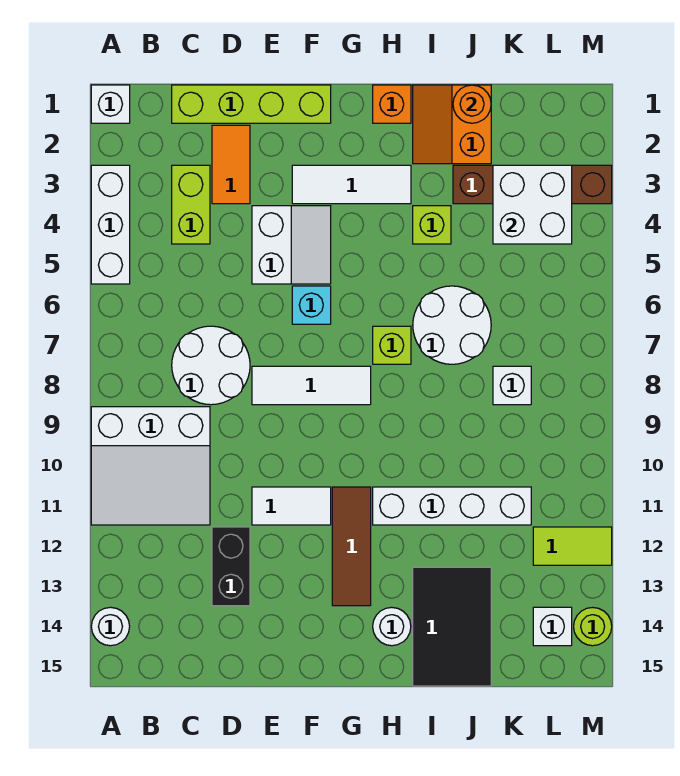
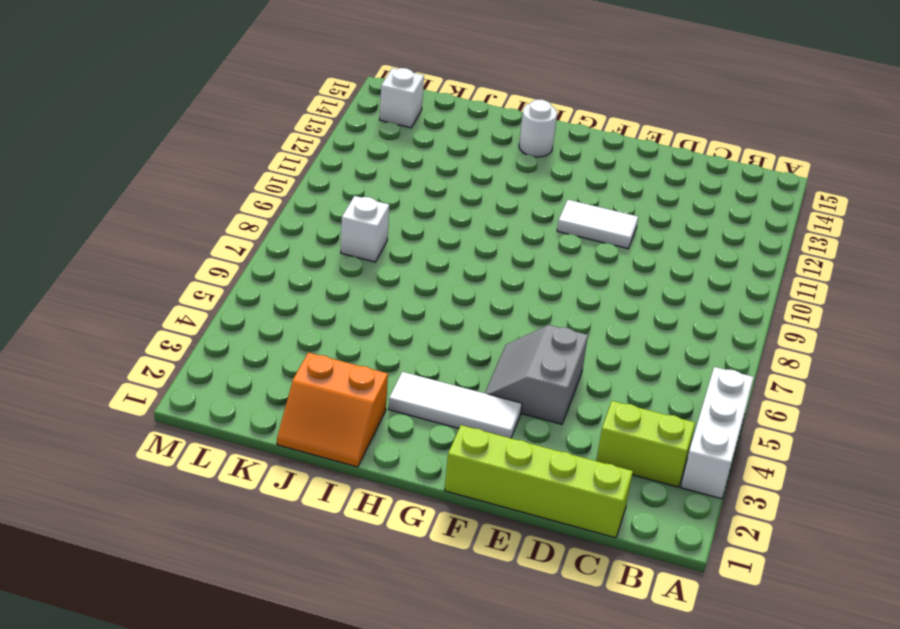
lime 1x2 brick [596,401,695,487] -> lime 1x2 brick turned to [172,165,210,244]
grey 2x2 slope [485,325,588,424] -> white 2x2 slope [252,206,331,284]
orange 2x2 slope [277,352,388,467] -> orange 2x2 slope turned to [413,85,491,164]
none -> white 1x1 brick [91,85,130,123]
none -> white 3x3 slope [91,407,210,525]
none -> white 1x1 round brick [91,607,130,646]
none -> white 2x2 round brick [172,326,250,405]

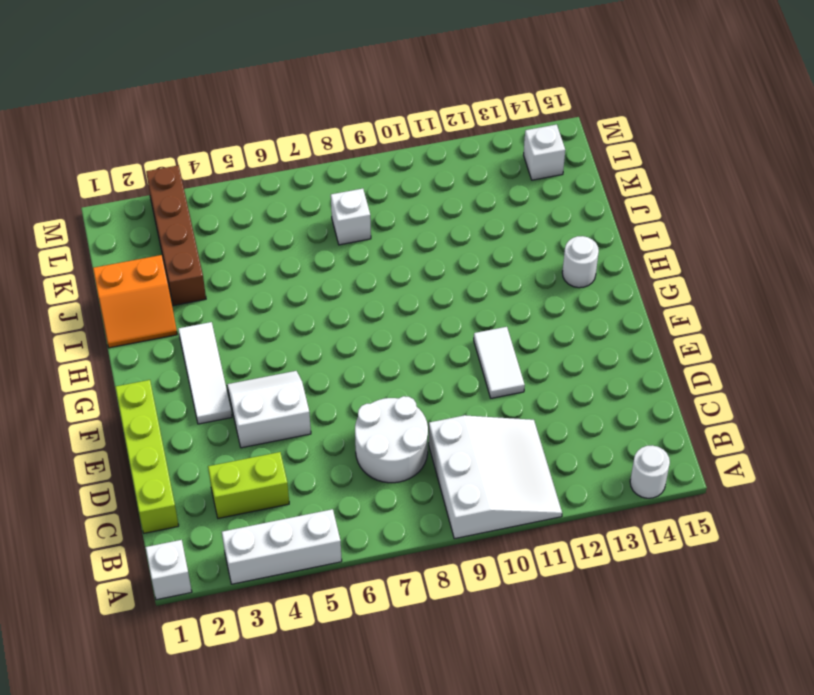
none -> orange 1x2 tile [212,125,250,204]
none -> black 1x2 brick [212,527,250,606]
none -> white 1x3 tile [252,366,371,405]
none -> cyan 1x1 brick [292,286,331,324]

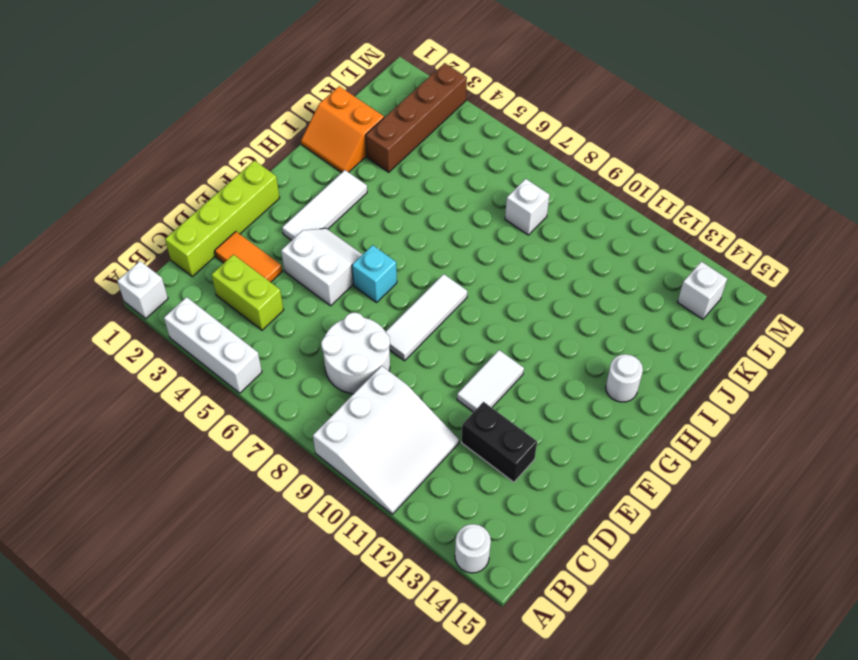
none -> brown 1x3 tile [332,487,371,606]
none -> orange 1x1 brick [373,85,411,123]
none -> lime 1x1 brick [373,326,411,364]
none -> white 1x4 brick [373,487,531,525]

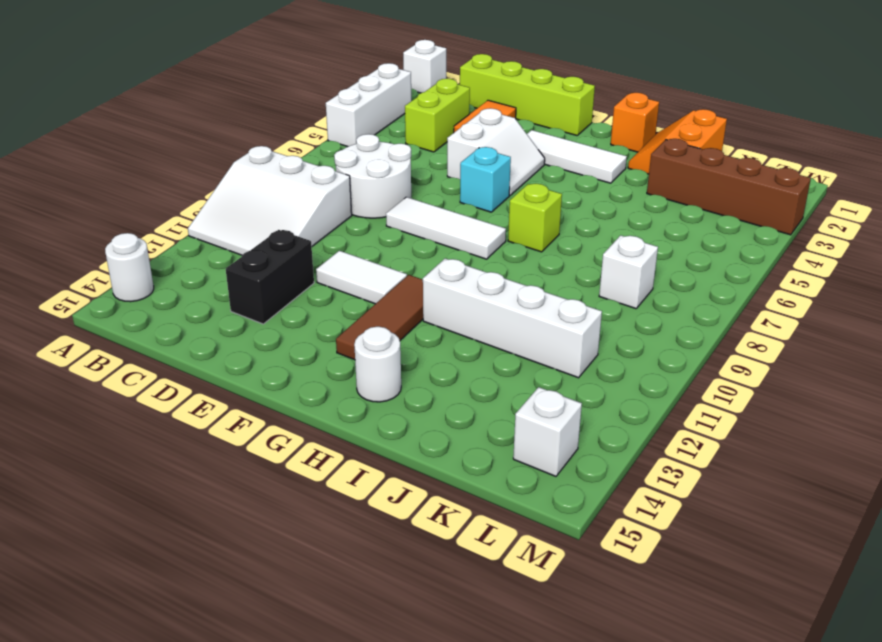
none -> lime 1x1 brick [413,206,451,244]
none -> white 2x2 round brick [413,286,491,364]
none -> black 2x3 tile [413,567,491,686]
none -> lime 1x2 tile [533,527,612,565]

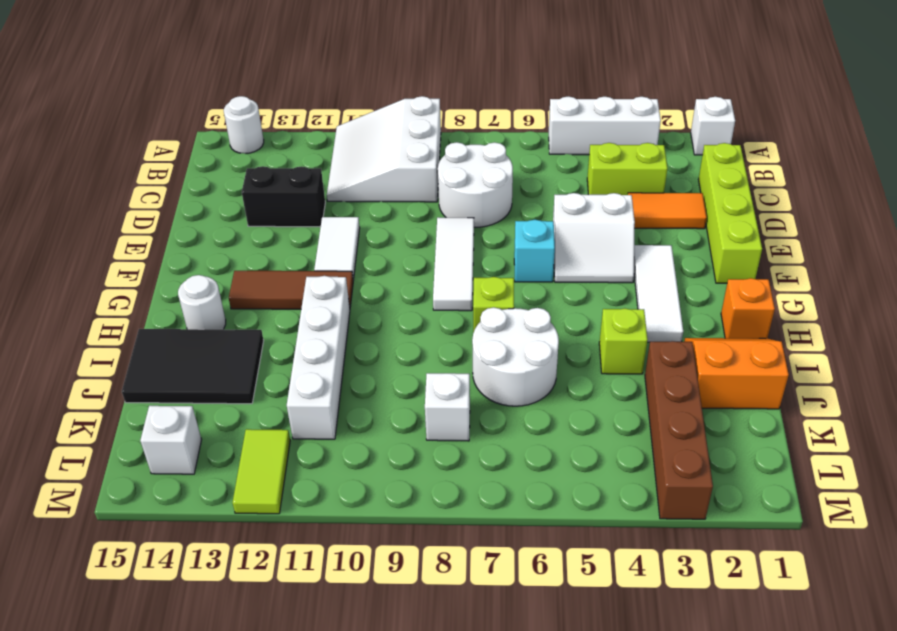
none -> lime 1x1 round brick [574,607,612,646]
none -> orange 1x1 round brick [453,85,491,123]
none -> white 2x2 brick [493,165,572,244]

